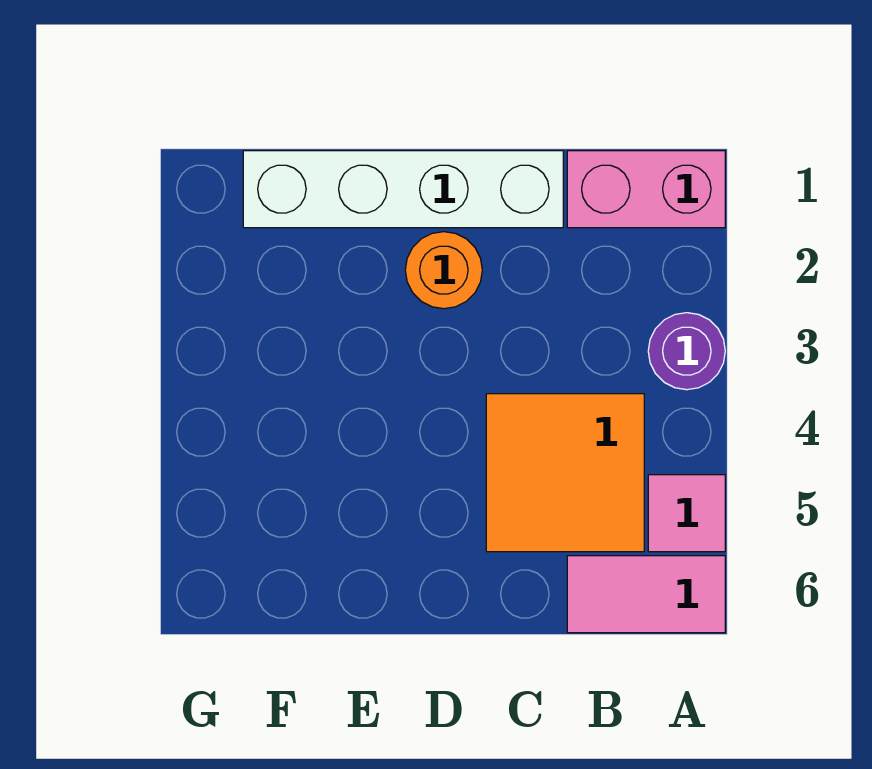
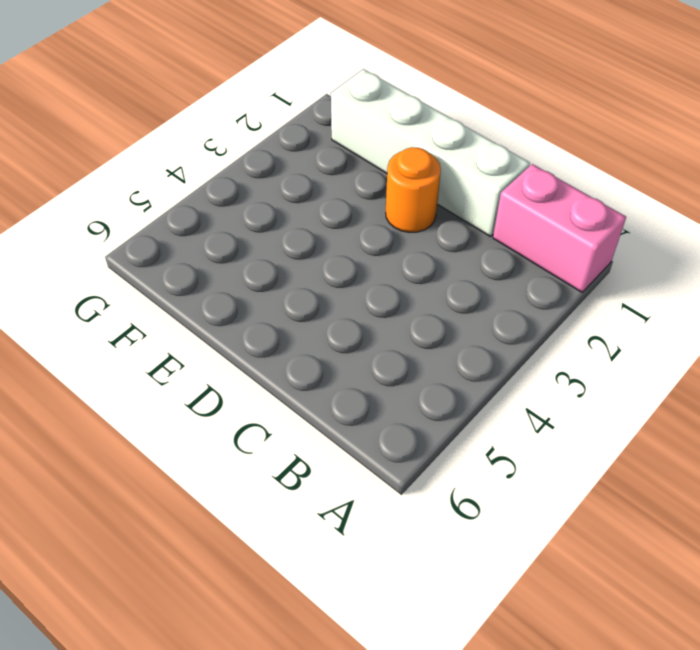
none -> purple 1x1 round brick [648,313,725,390]
none -> pink 1x1 tile [648,475,725,552]

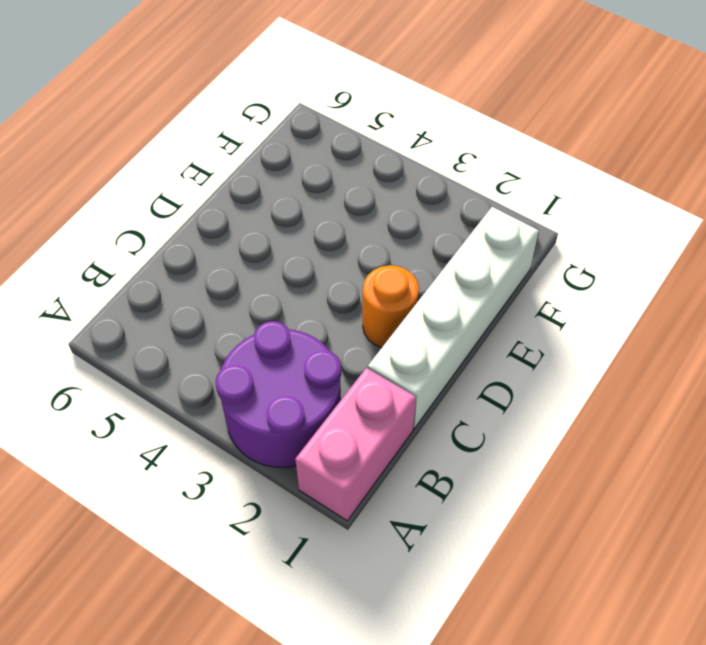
purple 2x2 round brick [216,321,341,467] -> purple 1x1 round brick [648,313,725,390]
none -> pink 1x1 tile [648,475,725,552]
none -> pink 1x2 tile [567,556,725,633]

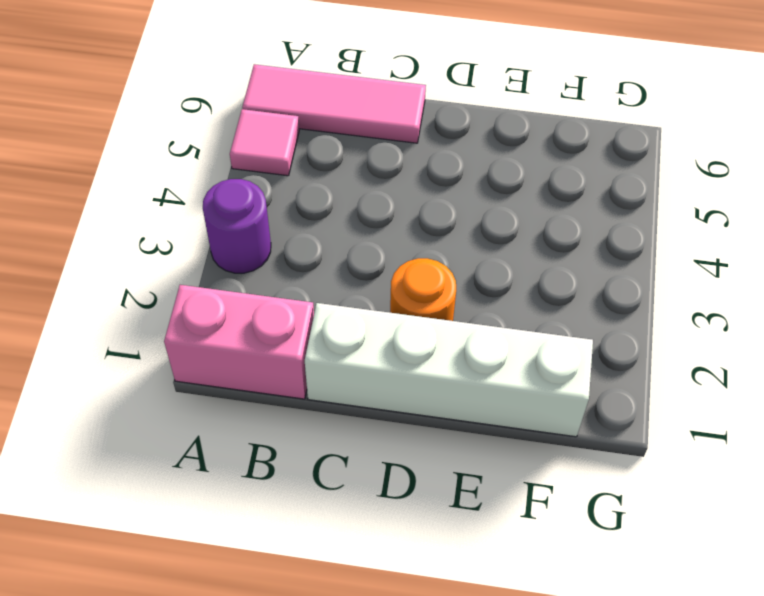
pink 1x3 tile [242,64,426,143] -> pink 1x2 tile [567,556,725,633]
none -> orange 2x2 tile [486,394,644,552]

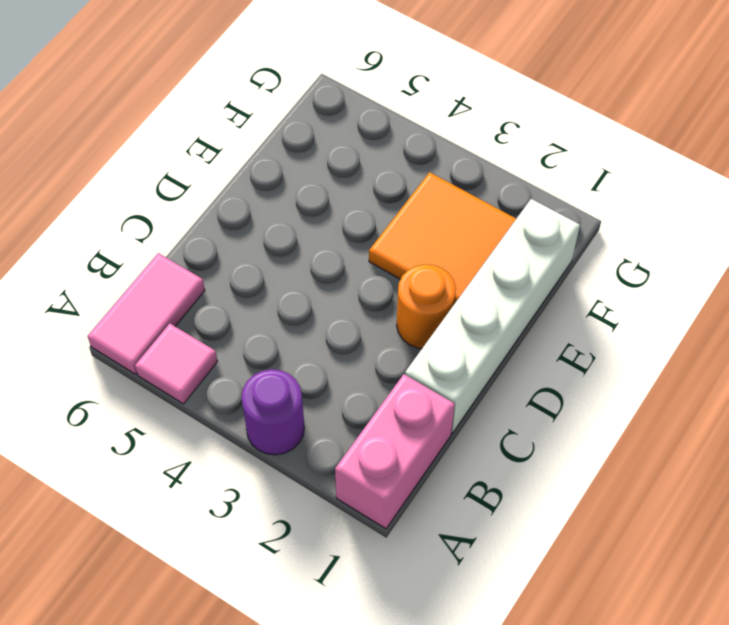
orange 2x2 tile [369,172,516,304] -> orange 2x2 tile moved to [486,394,644,552]

